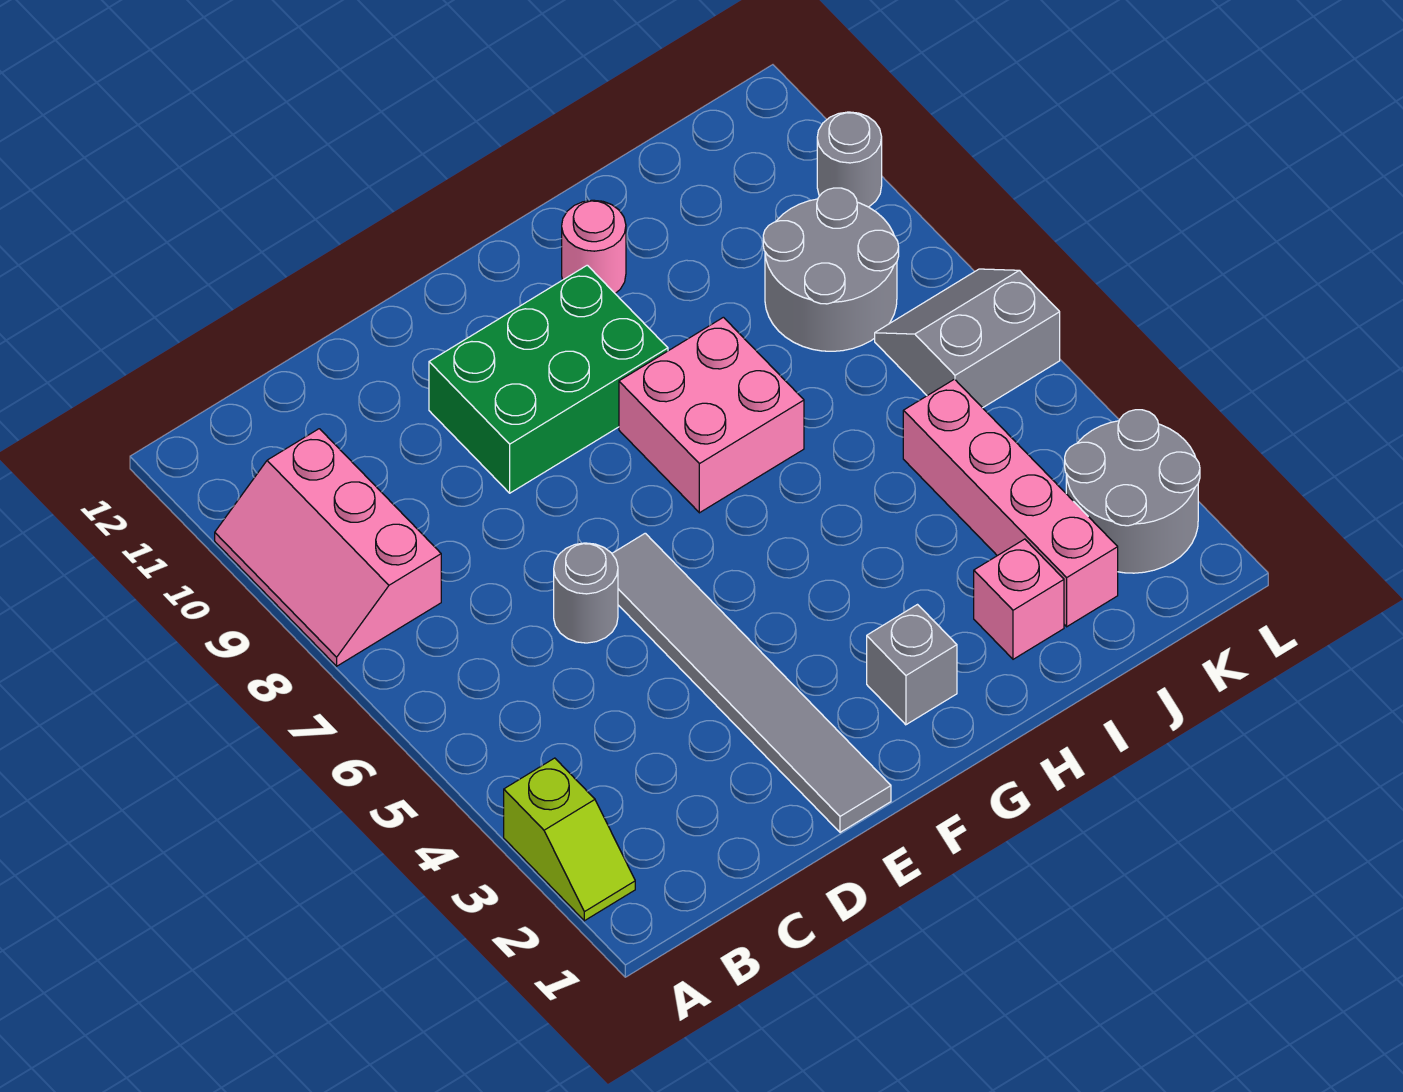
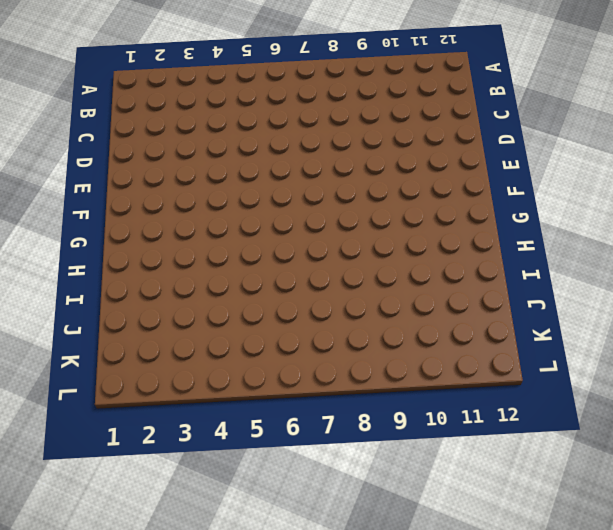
none -> lime 1x2 slope [504,758,635,921]
none -> pink 2x3 slope [215,429,441,666]
none -> grey 1x1 round brick [554,543,618,643]

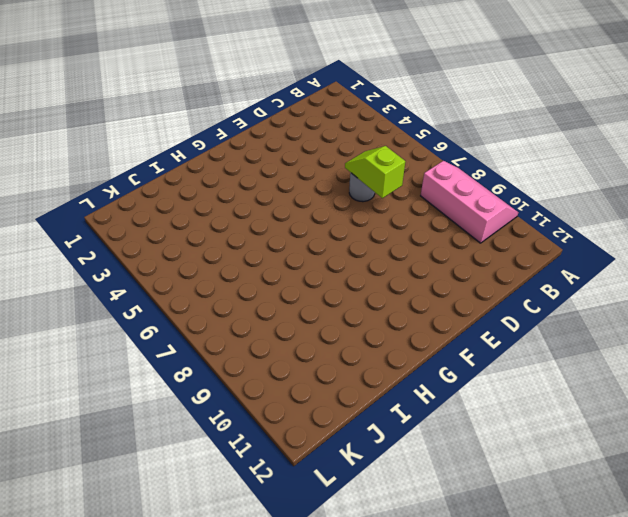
lime 1x2 slope [345,146,405,198] -> lime 1x2 slope moved to [504,758,635,921]
none -> grey 1x6 tile [612,533,891,832]
none -> green 2x3 brick [429,265,668,493]
none -> grey 1x1 brick [867,605,957,725]

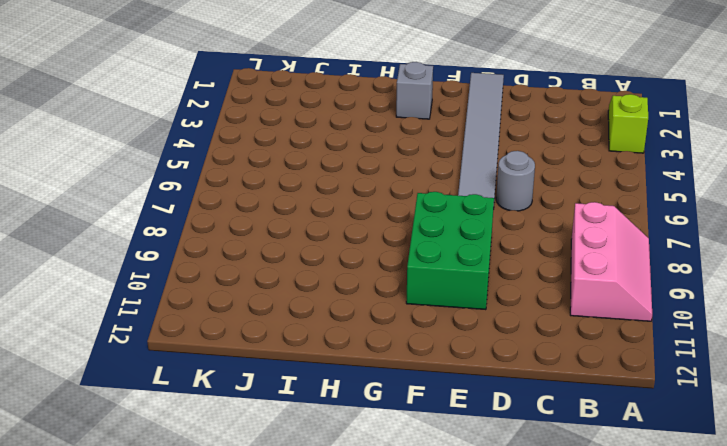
green 2x3 brick [406,192,494,310] -> green 2x3 brick turned to [429,265,668,493]
none -> pink 2x2 brick [619,317,804,513]
none -> pink 1x1 round brick [562,200,626,293]
none -> pink 1x1 brick [974,539,1064,659]

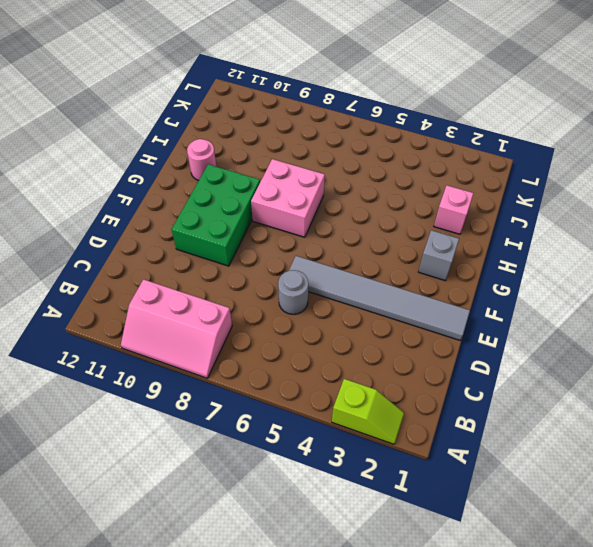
none -> pink 1x4 brick [903,379,1118,627]
none -> grey 2x2 round brick [763,188,899,351]
none -> grey 2x2 round brick [1065,410,1200,573]

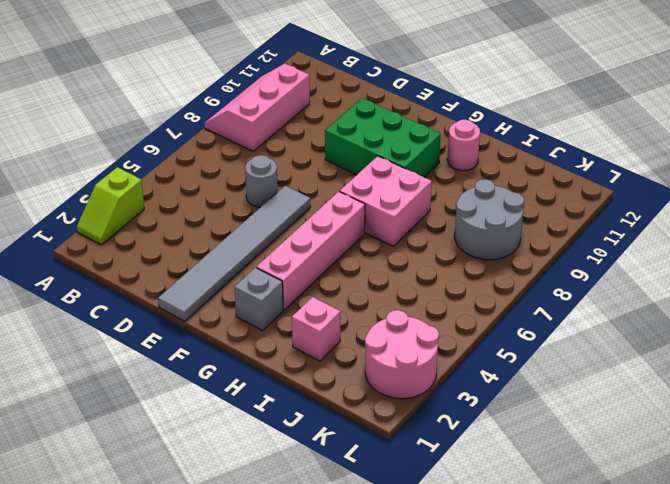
pink 1x4 brick [257,192,365,310] -> pink 1x4 brick moved to [903,379,1118,627]
pink 2x2 round brick [365,310,439,399] -> grey 2x2 round brick [1065,410,1200,573]
none -> grey 2x2 slope [875,269,1060,408]
none -> grey 1x1 round brick [817,112,882,207]

